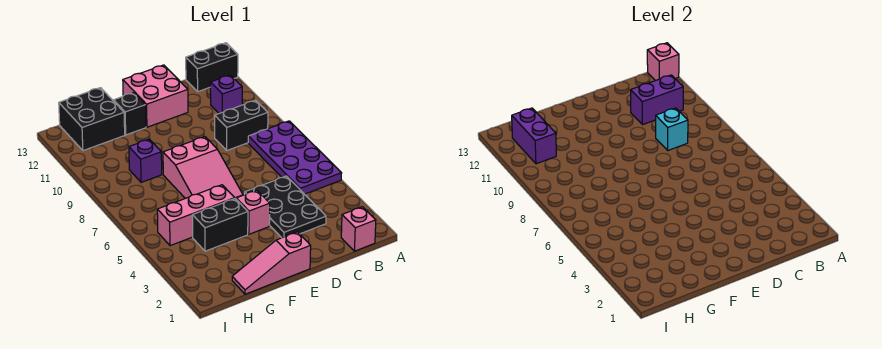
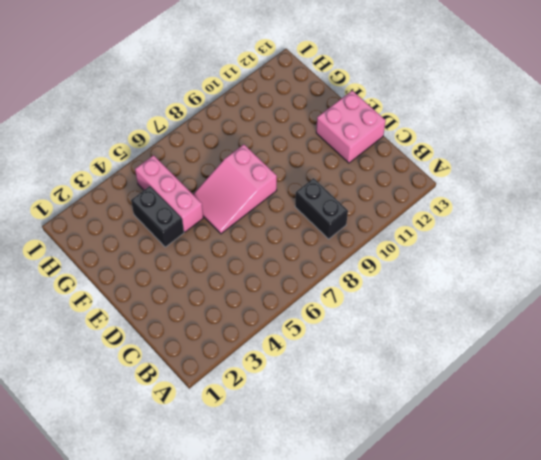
none -> purple 2x4 plate [248,121,342,194]
none -> black 1x2 brick [186,43,238,92]
none -> pink 1x1 brick [341,207,376,251]

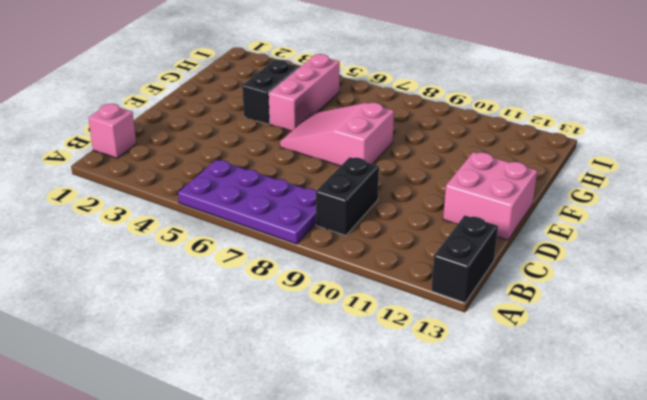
none -> purple 1x1 brick [210,75,242,113]
none -> black 2x3 plate [245,176,326,238]
none -> pink 1x3 slope [232,232,311,294]

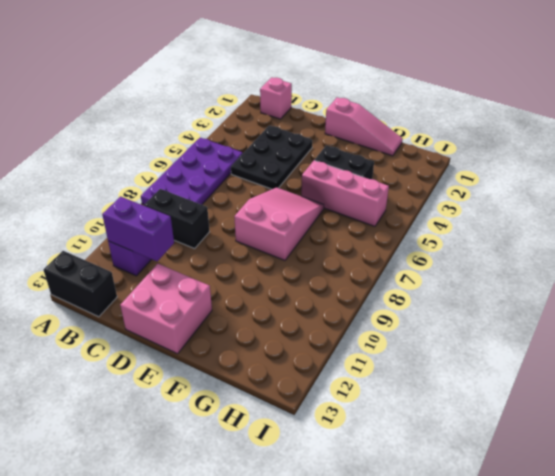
none -> pink 1x1 brick [236,190,270,234]
none -> black 1x1 brick [114,93,146,135]
none -> purple 1x1 brick [129,139,162,182]

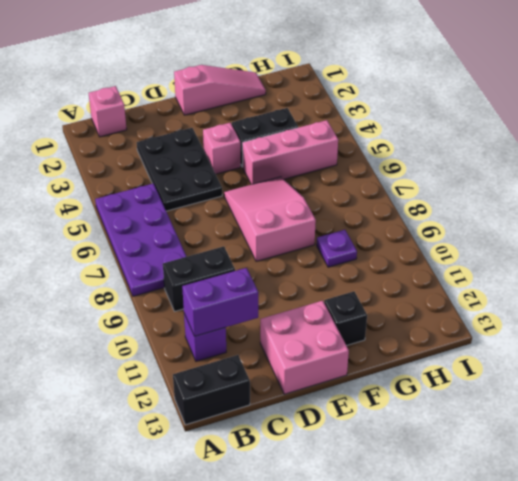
purple 1x1 plate [317,230,357,267] -> purple 1x1 brick [129,139,162,182]
none -> black 2x2 brick [59,88,125,151]
none -> pink 1x1 brick [647,43,679,81]
none -> cyan 1x1 brick [656,108,688,150]

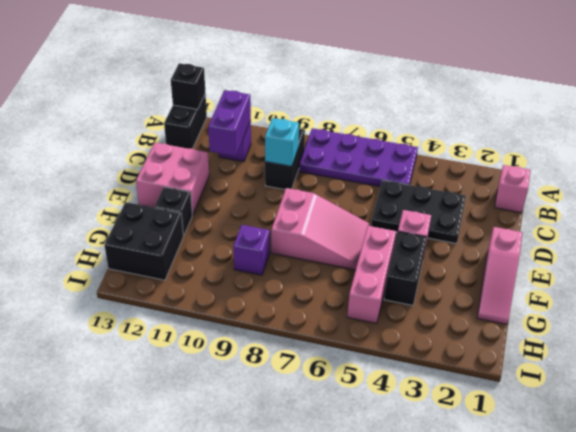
black 1x1 brick [171,63,205,109] -> pink 1x1 brick [647,43,679,81]
none -> purple 1x2 brick [512,108,556,164]

